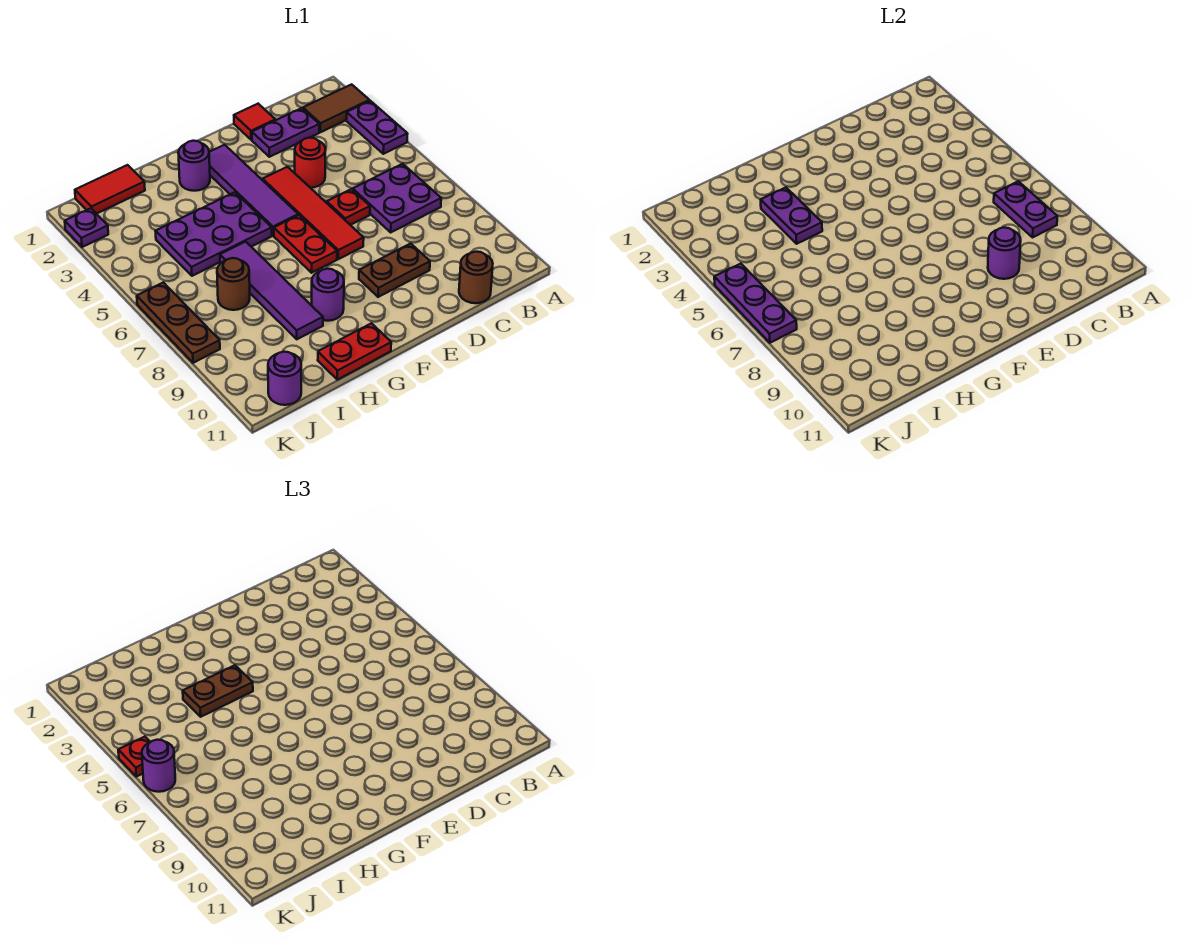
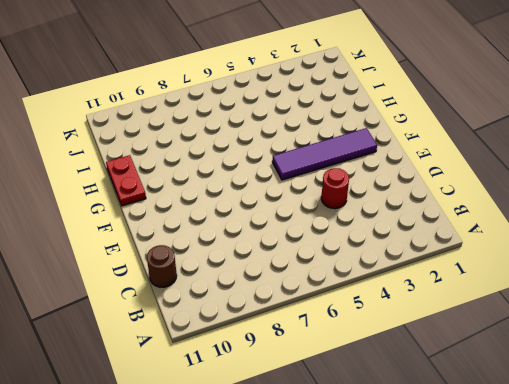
none -> brown 1x2 tile [303,84,369,132]
none -> purple 1x2 plate [346,101,408,154]
none -> purple 2x2 plate [353,164,441,232]

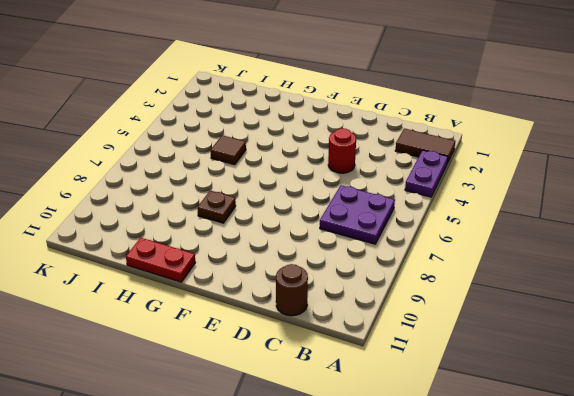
brown 1x1 plate [197,191,236,223] -> none
brown 1x1 tile [211,135,246,165] -> purple 2x3 plate [156,192,272,276]
none -> purple 1x2 plate [252,108,319,157]
none -> red 1x1 tile [234,104,275,140]
none -> red 1x1 plate [327,189,370,225]

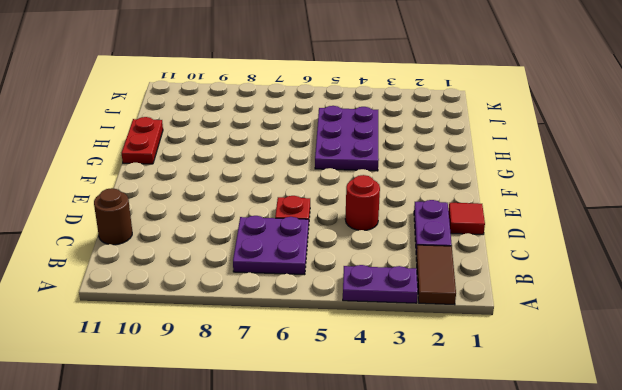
none -> brown 1x2 plate [359,244,430,297]
none -> red 1x4 tile [263,167,364,259]
none -> purple 1x4 tile [209,145,298,236]

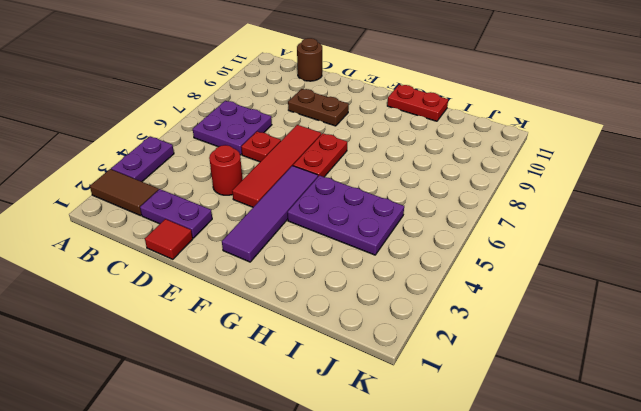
none -> purple 1x1 round brick [178,141,210,191]
none -> purple 1x1 round brick [312,269,344,321]
none -> purple 1x4 tile [220,242,323,339]

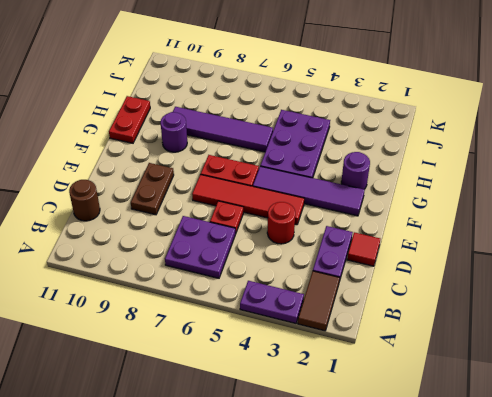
none -> red 1x2 tile [75,165,145,214]
none -> brown 1x1 round brick [217,258,250,310]
none -> purple 1x1 round brick [268,352,301,405]

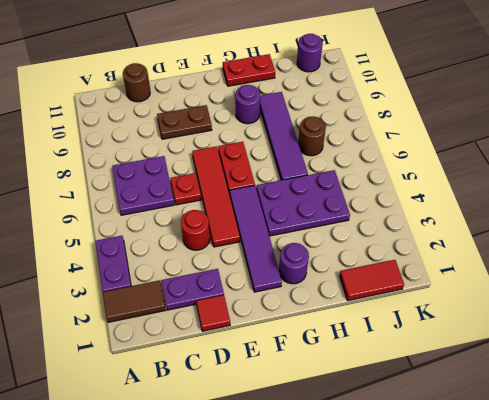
none -> purple 1x1 plate [65,208,108,247]
none -> brown 1x3 plate [137,282,220,363]
none -> purple 1x2 plate [994,181,1057,237]

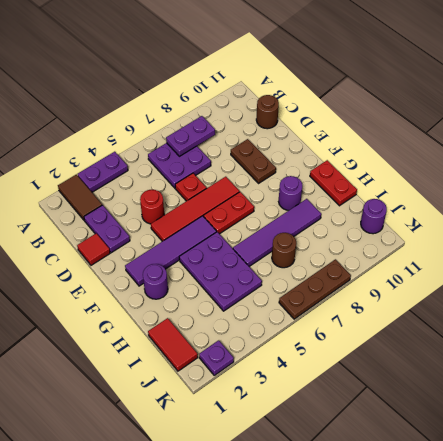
none -> purple 1x1 round brick [988,228,1021,279]
none -> purple 1x2 plate [761,187,822,244]
none -> purple 1x3 plate [714,264,797,343]

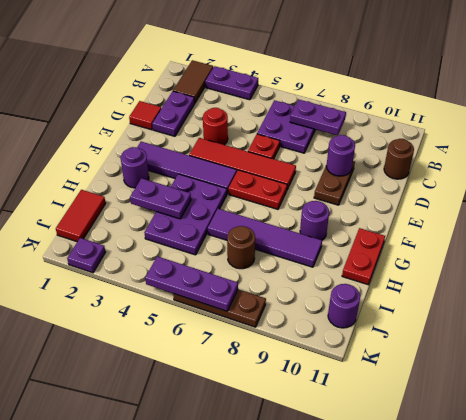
none -> brown 1x2 plate [183,665,253,717]
none -> red 1x1 plate [118,737,150,777]
none -> purple 1x1 round brick [142,740,175,792]

